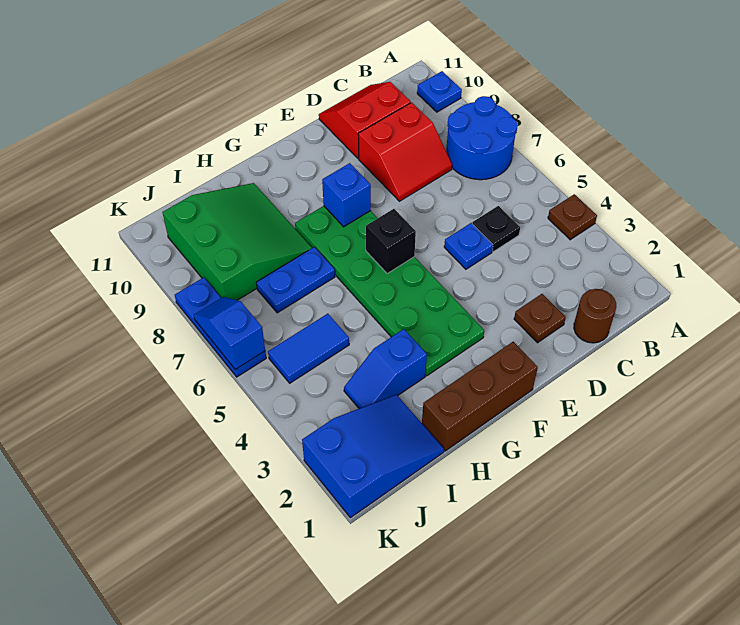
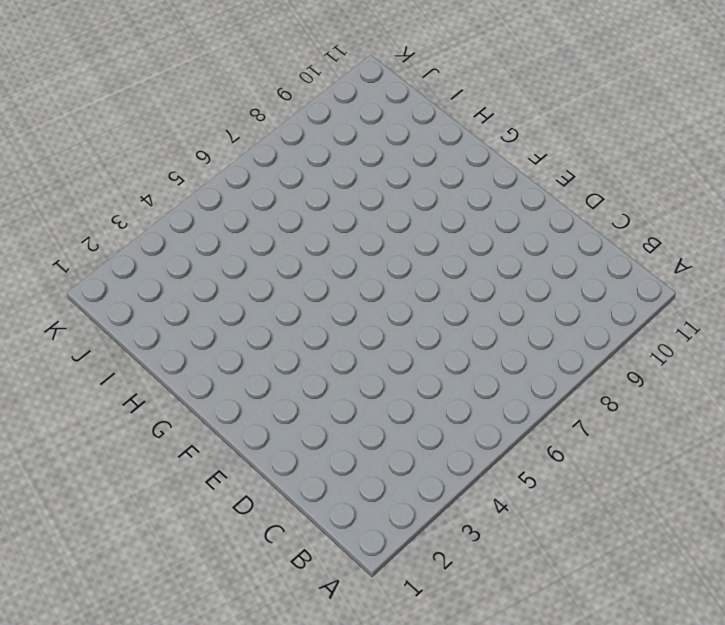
none -> brown 1x1 plate [548,194,597,240]
none -> blue 2x2 round brick [446,96,518,180]
none -> blue 1x1 plate [417,71,462,112]

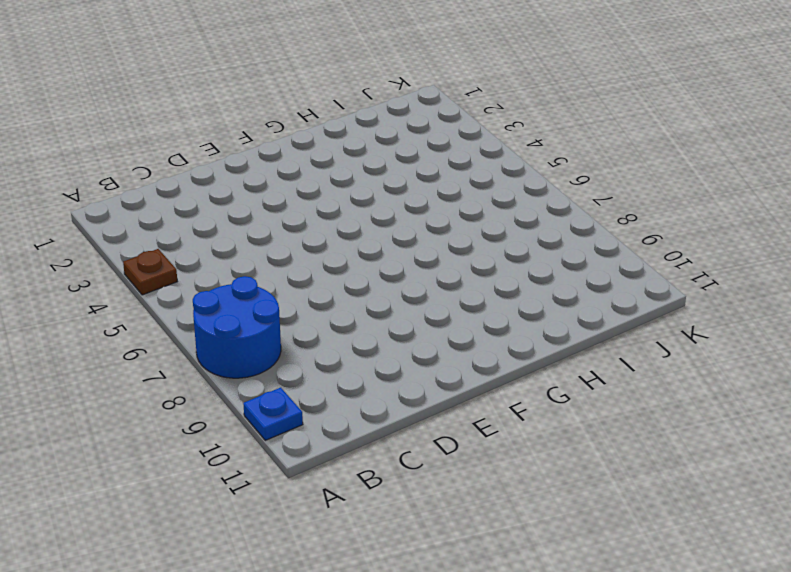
none -> brown 1x1 round brick [574,289,616,343]
none -> black 1x1 plate [472,206,520,252]
none -> red 2x2 slope [358,103,452,201]

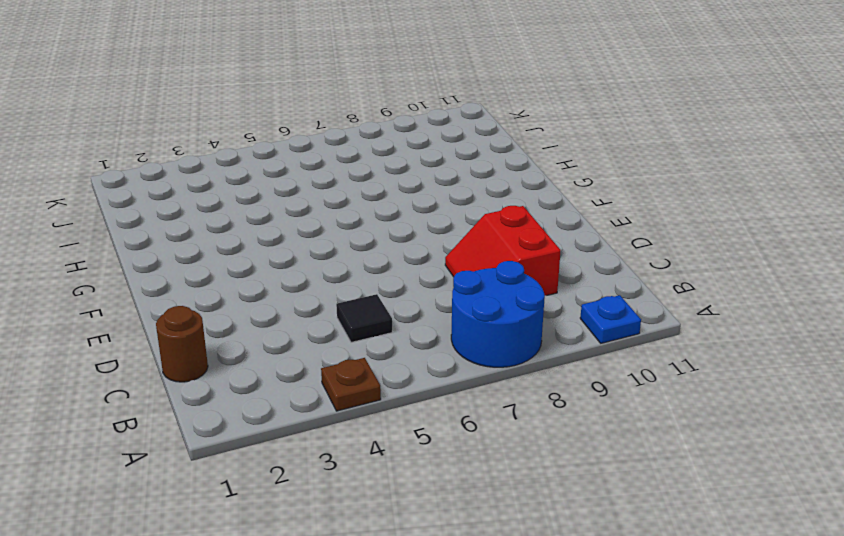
black 1x1 tile [336,294,392,342] -> black 1x1 plate [472,206,520,252]
none -> red 2x2 slope [319,82,411,158]
none -> brown 1x1 plate [514,294,566,343]
none -> blue 1x1 plate [444,223,493,269]

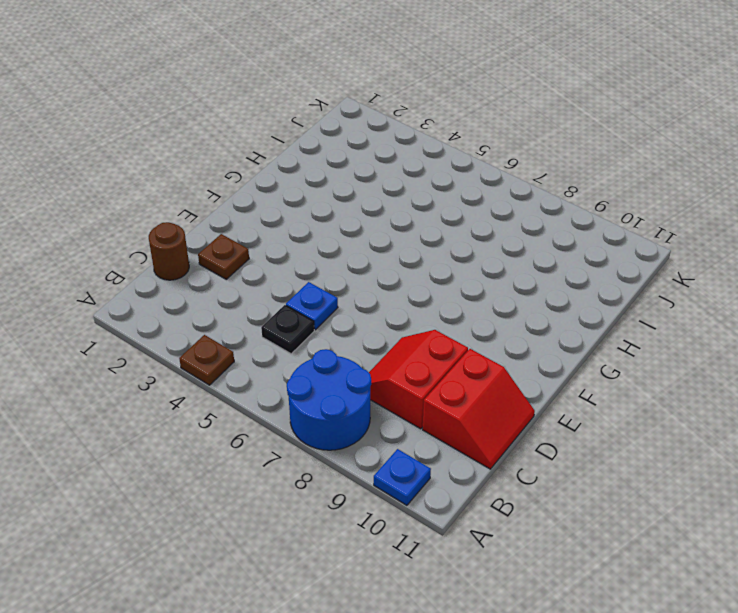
none -> brown 1x3 brick [422,342,538,451]
none -> green 2x6 plate [295,206,484,376]
none -> blue 1x2 slope [344,329,427,408]

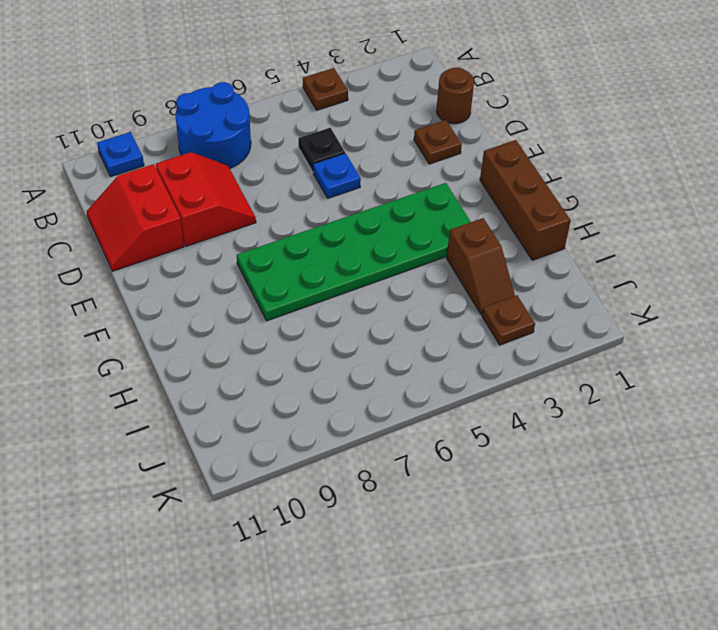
brown 1x2 slope [447,218,515,315] -> blue 1x2 slope [344,329,427,408]
brown 1x1 plate [482,295,535,345] -> none
none -> blue 1x2 plate [256,247,335,313]
none -> green 3x3 slope [162,183,312,300]
none -> blue 2x3 slope [302,395,444,518]

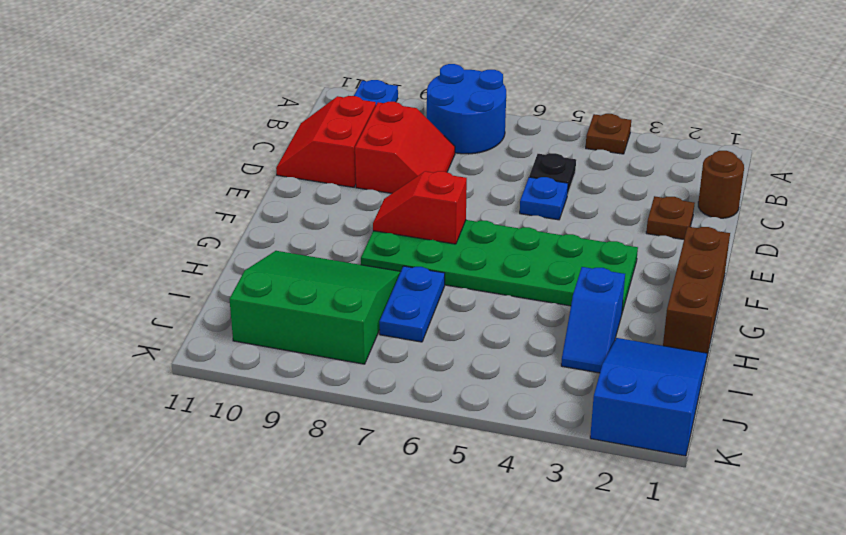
red 1x2 slope [373,171,467,244] -> blue 1x1 brick [322,163,371,227]
none -> blue 1x2 tile [268,314,349,383]
none -> blue 1x3 plate [175,277,266,377]
none -> black 1x1 brick [366,209,416,273]

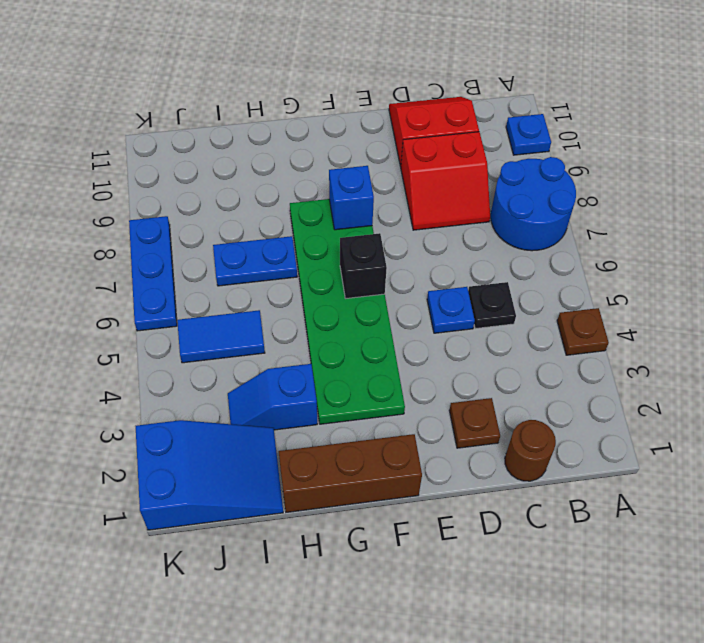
none -> green 3x3 slope [162,183,312,300]
none -> blue 1x2 slope [194,297,265,370]

